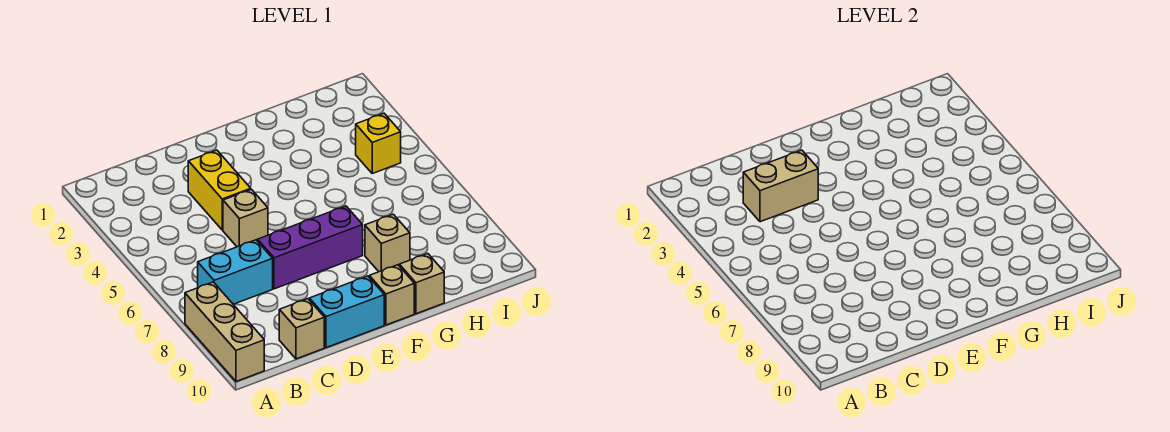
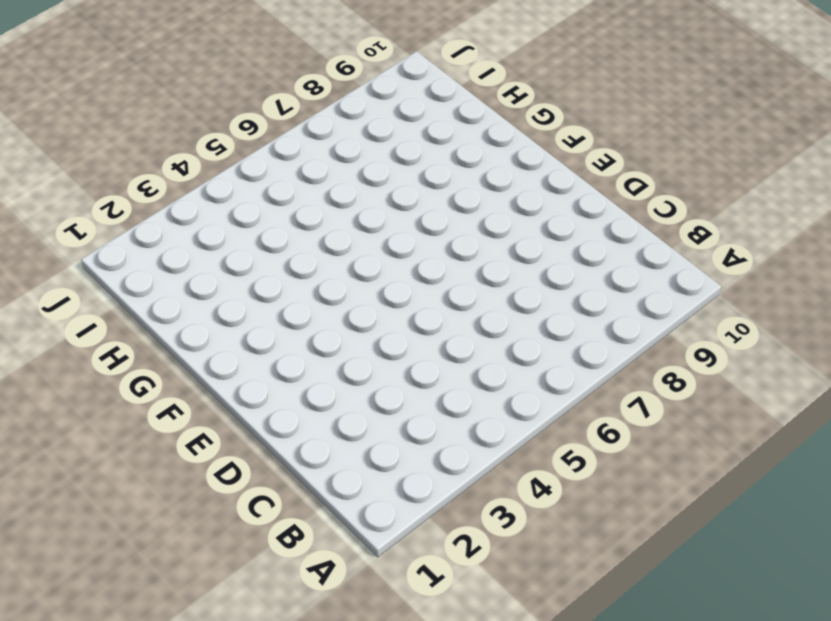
none -> tan 1x3 brick [185,282,264,381]
none -> cyan 1x2 brick [198,240,273,304]
none -> tan 1x1 brick [279,299,324,359]

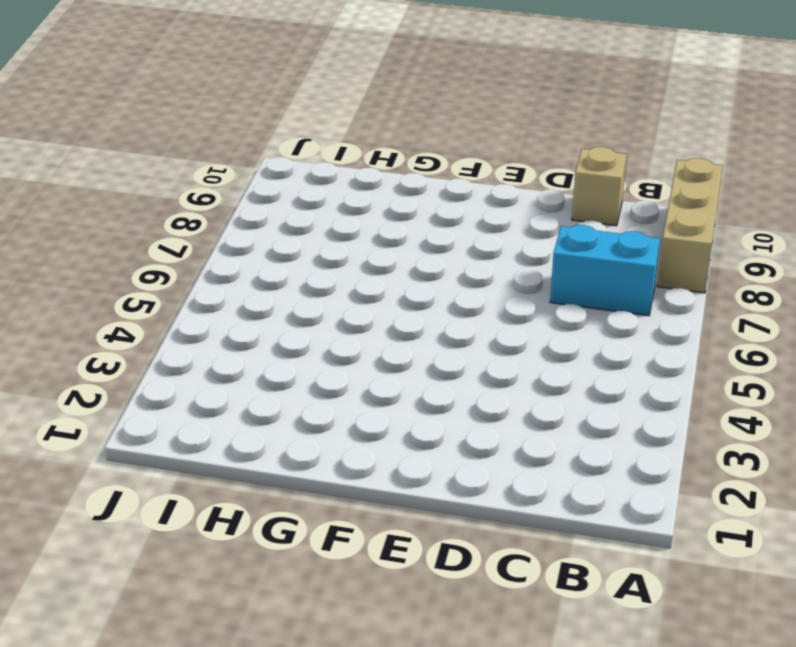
none -> yellow 1x2 brick [188,150,251,230]
none -> tan 1x1 brick [223,189,268,247]
none -> purple 1x3 brick [258,206,363,289]

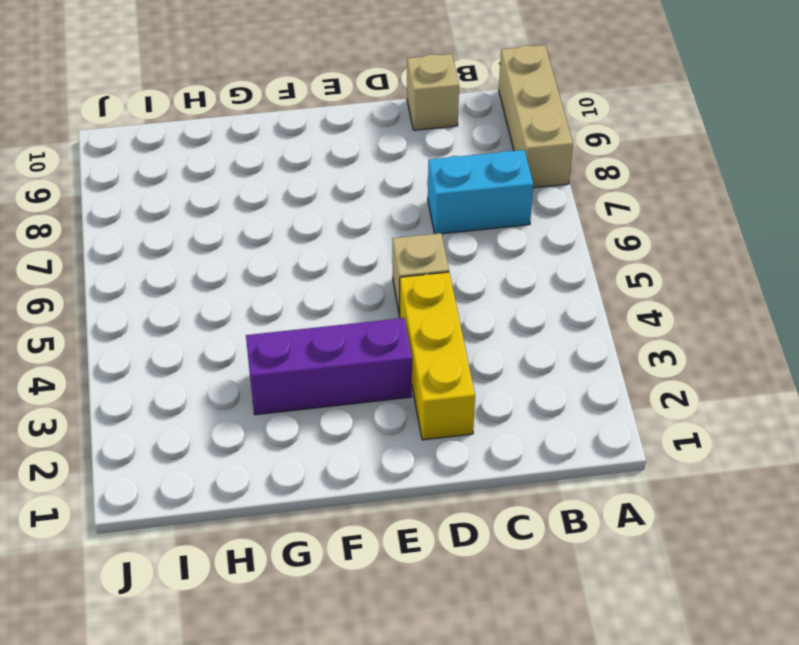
yellow 1x3 brick [400,272,475,440] -> yellow 1x2 brick [188,150,251,230]
purple 1x3 brick [246,318,412,415] -> purple 1x3 brick moved to [258,206,363,289]
none -> cyan 1x2 brick [309,276,384,348]
none -> tan 1x1 brick [369,265,414,325]
none -> tan 1x1 brick [365,214,410,272]

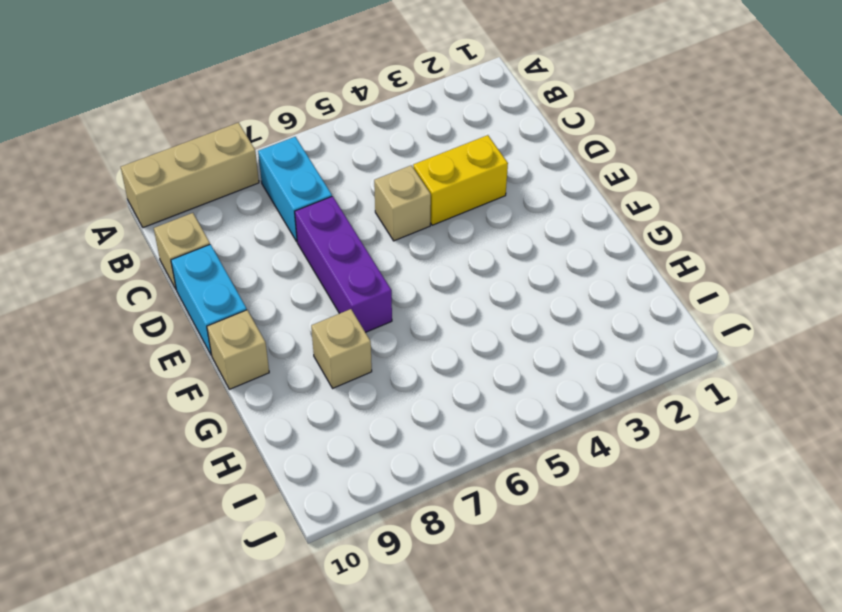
none -> tan 1x1 brick [399,254,444,314]
none -> yellow 1x1 brick [356,113,401,173]
none -> tan 1x2 brick [743,150,818,222]

